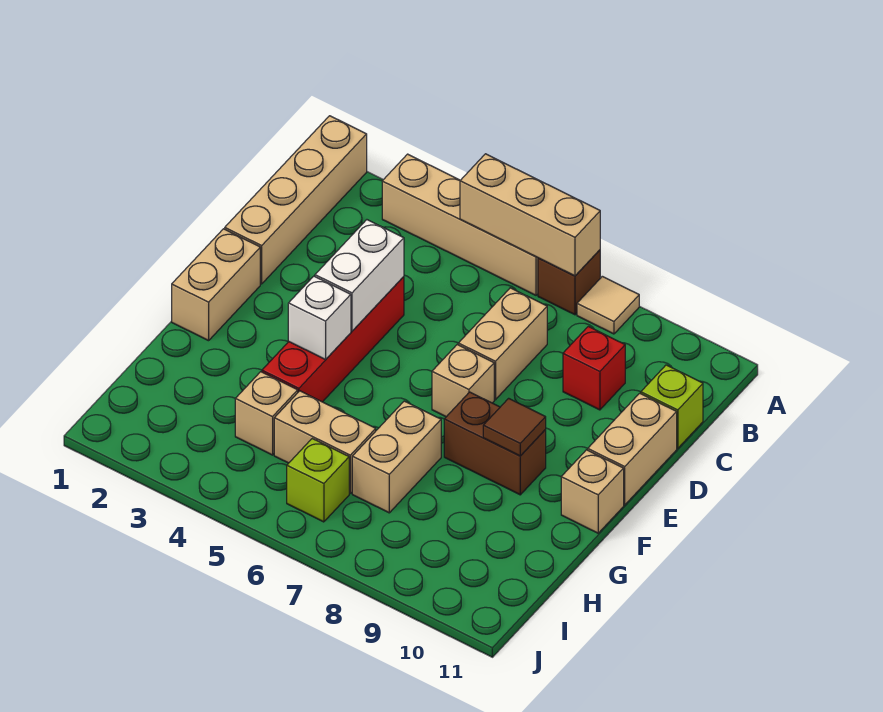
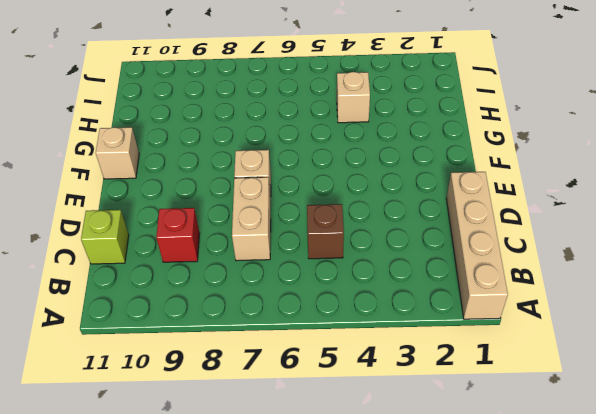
brown 1x1 brick [307,204,344,259] -> brown 1x1 brick moved to [538,250,600,315]
none -> tan 1x4 brick [382,154,538,295]
none -> tan 1x1 tile [577,276,639,334]
none -> red 1x4 brick [262,277,404,402]

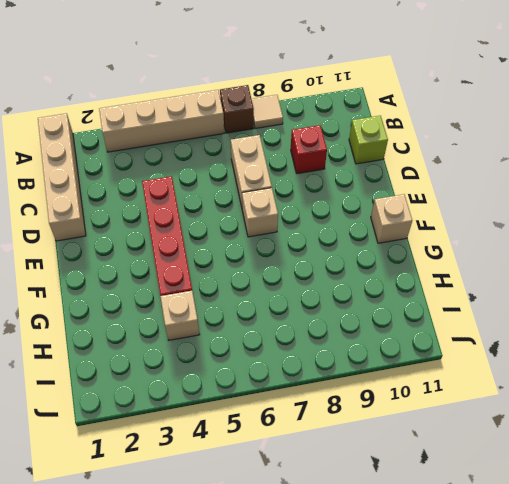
none -> tan 1x2 brick [588,393,677,505]
none -> tan 1x2 brick [172,229,260,341]
none -> brown 1x2 brick [444,392,546,495]

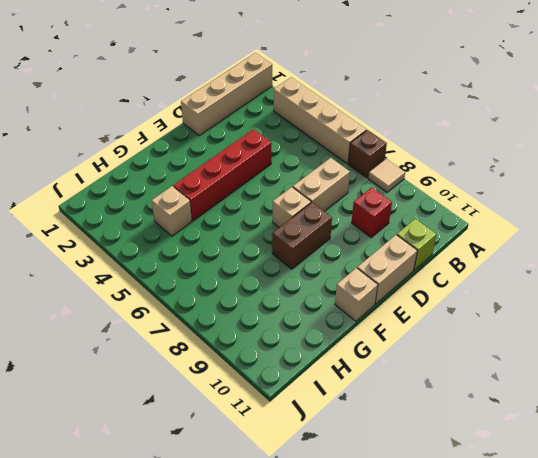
brown 1x2 brick [272,202,332,269] -> brown 1x2 brick turned to [444,392,546,495]
none -> tan 1x2 brick [172,229,260,341]
none -> tan 1x2 brick [352,401,441,513]
none -> tan 1x2 brick [274,391,376,493]

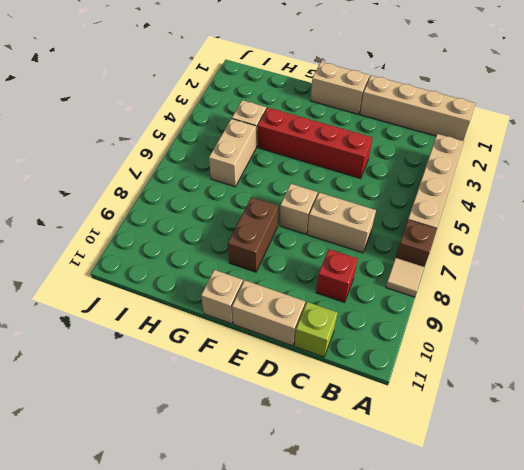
none -> tan 1x2 brick [352,401,441,513]
none -> lime 1x1 brick [287,439,349,522]
none -> tan 1x3 brick [460,154,600,276]

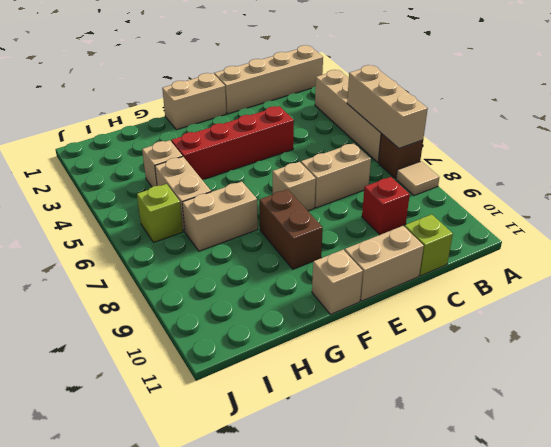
none -> white 1x2 brick [315,220,404,331]
none -> white 1x1 brick [288,276,351,360]
none -> brown 1x1 tile [483,398,546,456]

